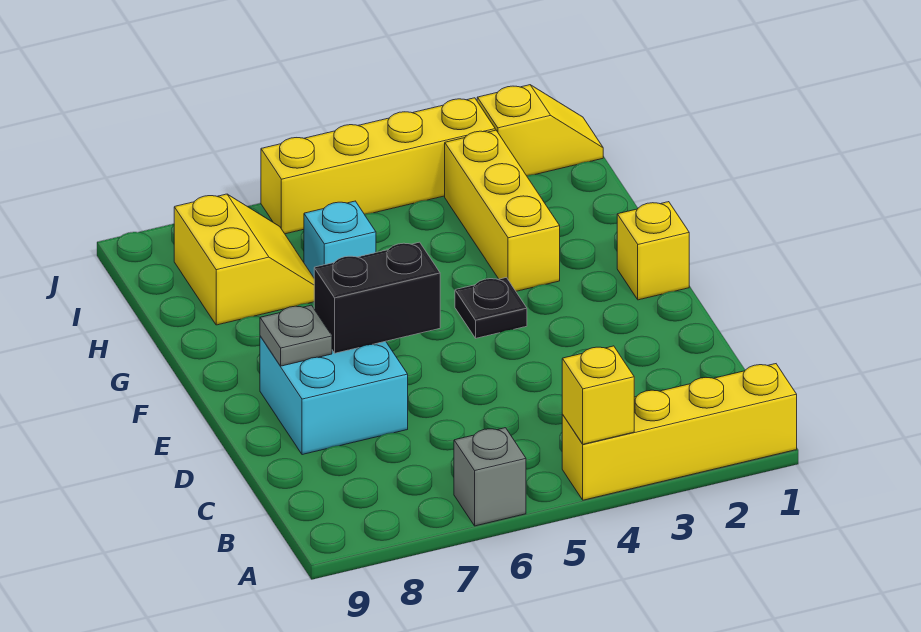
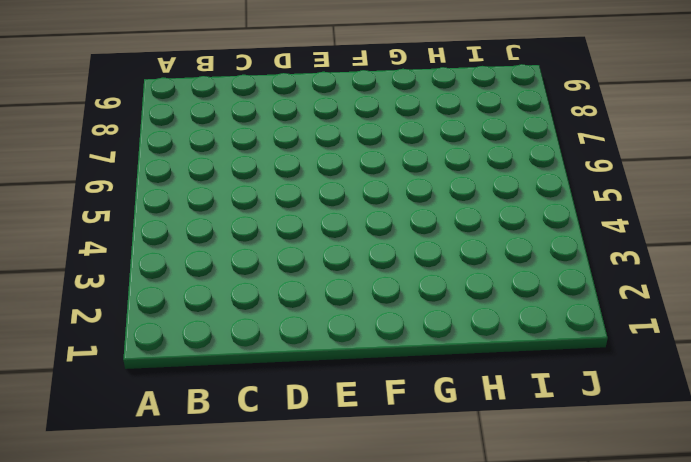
none -> yellow 1x4 brick [562,364,797,500]
none -> grey 1x1 brick [454,428,526,526]
none -> cyan 2x2 brick [260,336,408,455]

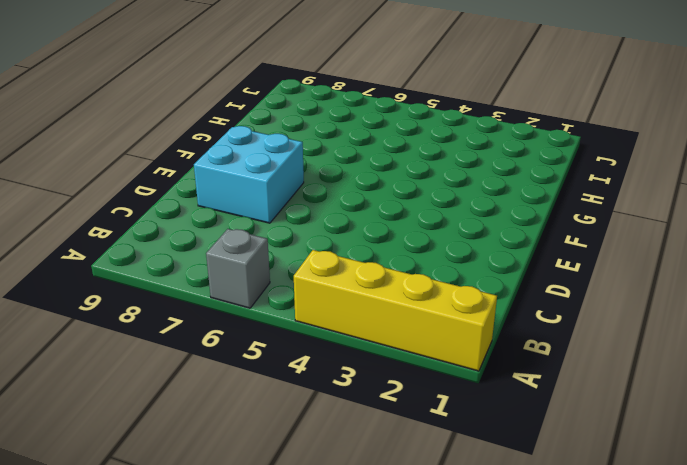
none -> yellow 1x1 brick [617,202,689,300]
none -> black 1x1 plate [455,278,527,338]
none -> yellow 1x3 brick [445,130,560,291]

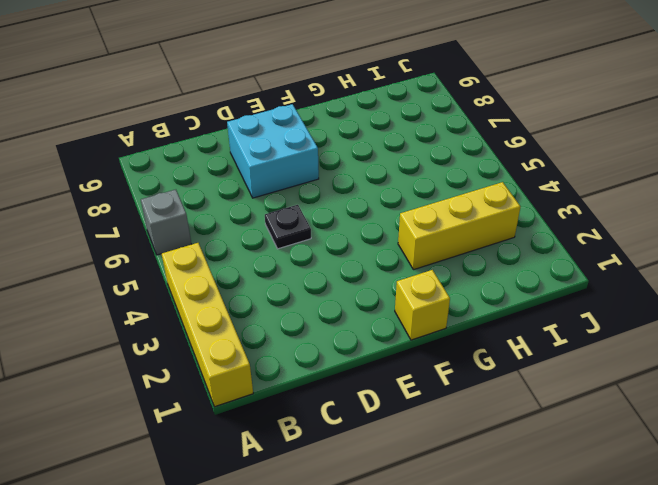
black 1x1 plate [265,205,311,249] -> black 1x1 plate moved to [455,278,527,338]
none -> cyan 1x1 brick [304,201,376,277]
none -> yellow 2x2 slope [174,194,314,325]
none -> yellow 1x2 slope [477,85,603,176]

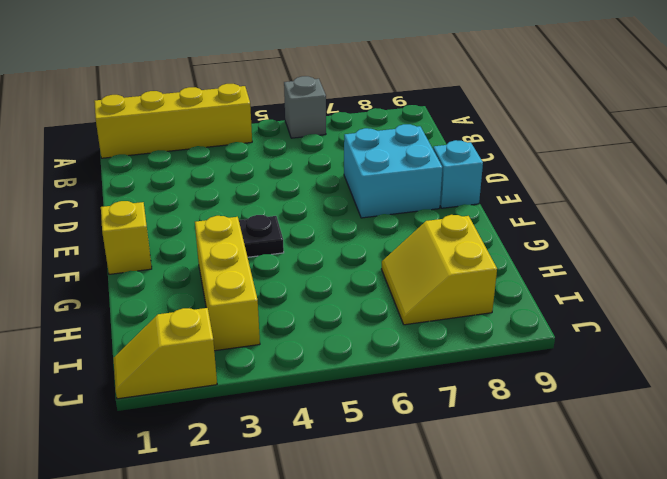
cyan 1x1 brick [433,140,483,208] -> cyan 1x1 brick moved to [304,201,376,277]
none -> yellow 1x4 brick [261,98,495,234]
none -> yellow 1x1 brick [562,346,634,444]
none -> black 1x2 brick [314,242,440,353]

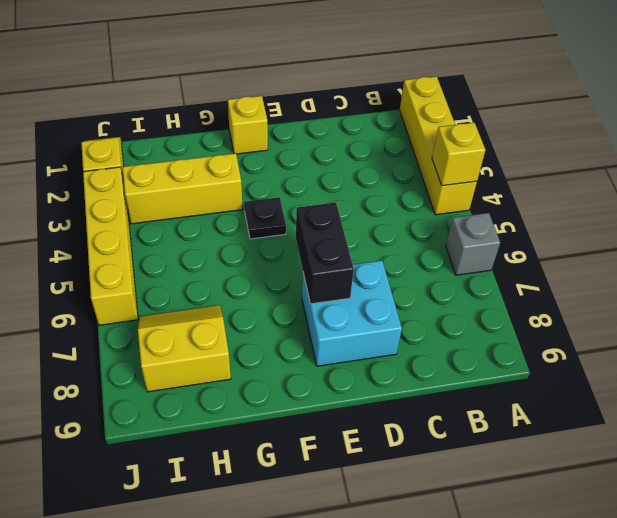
none -> cyan 1x1 brick [304,201,376,277]
none -> grey 1x1 plate [260,305,332,366]

